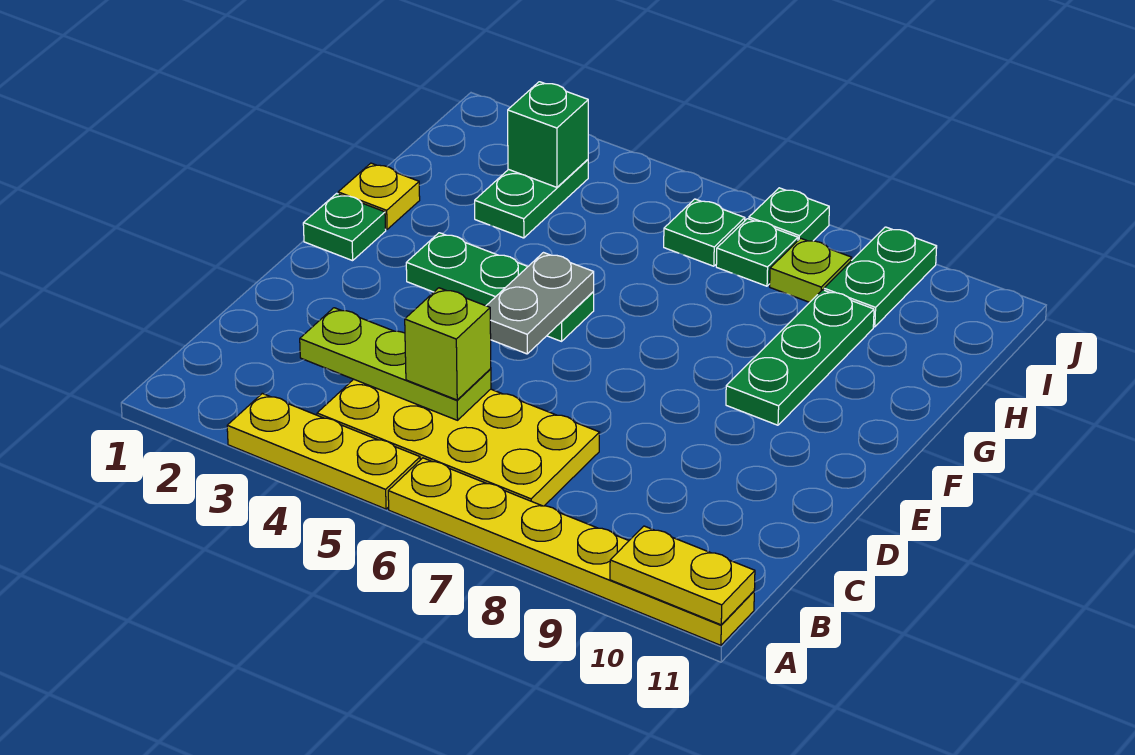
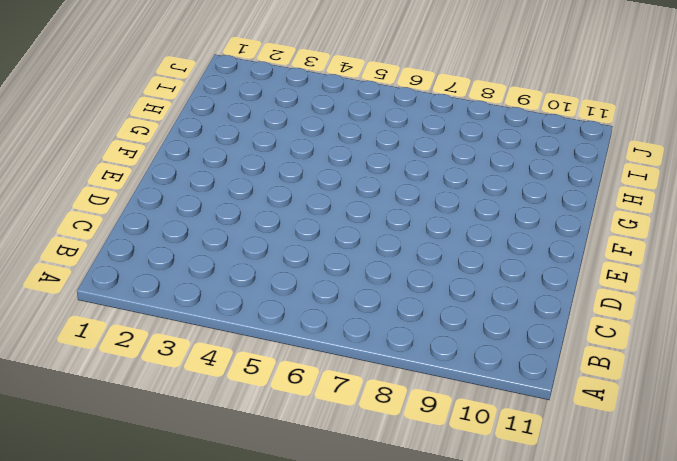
none -> yellow 1x3 plate [227,393,420,509]
none -> yellow 1x6 plate [388,458,754,645]
none -> yellow 2x4 plate [317,379,600,506]

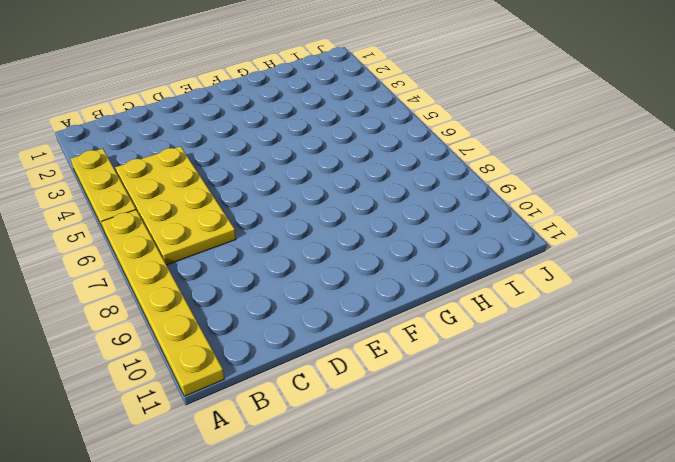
none -> green 1x1 plate [303,193,386,261]
none -> green 1x3 plate [406,233,594,341]
none -> green 1x3 plate [726,290,874,425]

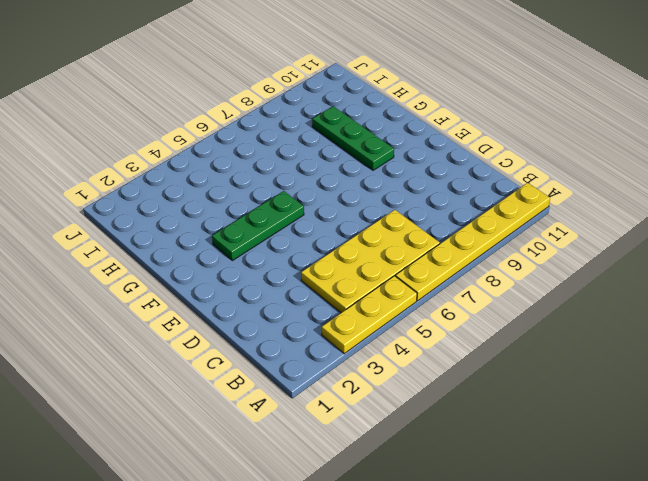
none -> green 1x1 plate [303,193,386,261]
none -> yellow 1x1 plate [338,163,420,229]
none -> green 1x2 plate [475,160,588,238]

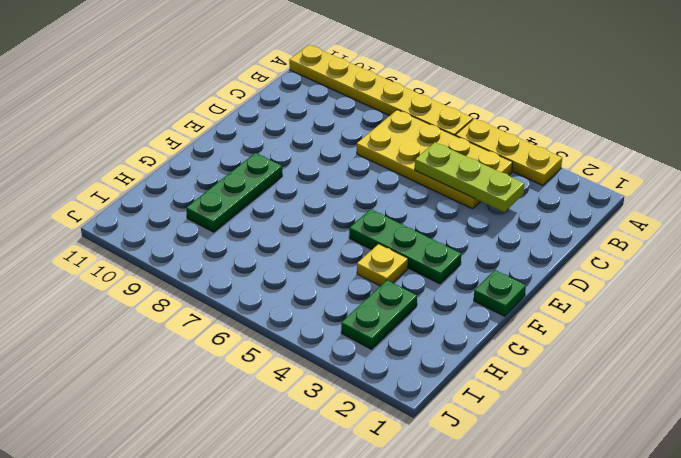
yellow 1x1 plate [357,244,408,286] -> yellow 1x1 plate moved to [338,163,420,229]
none -> green 1x1 plate [664,199,745,266]
none -> green 1x1 plate [716,219,798,286]
none -> lime 1x1 plate [770,238,852,302]

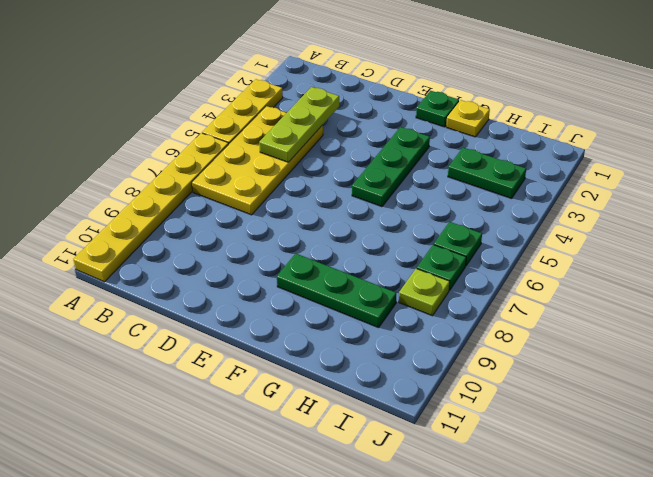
none -> green 1x2 plate [824,227,937,327]
none -> green 1x1 plate [749,188,829,241]
none -> yellow 1x2 plate [610,526,755,625]

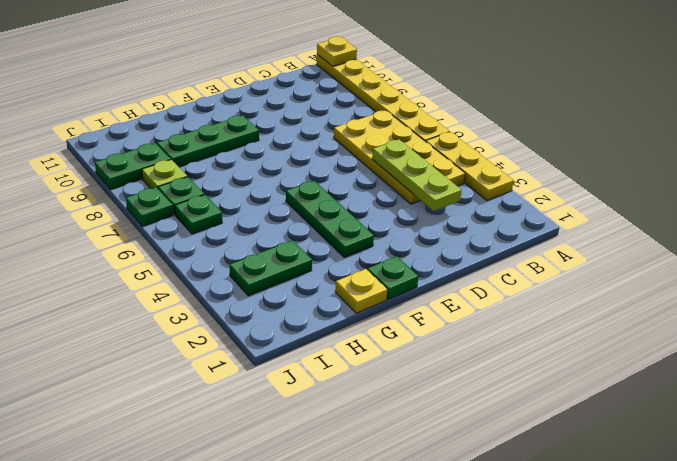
yellow 1x1 plate [317,36,357,66] -> yellow 1x2 plate [610,526,755,625]
none -> grey 1x2 plate [486,253,594,354]
none -> green 1x1 brick [508,82,588,187]
none -> lime 1x1 brick [405,288,491,400]

